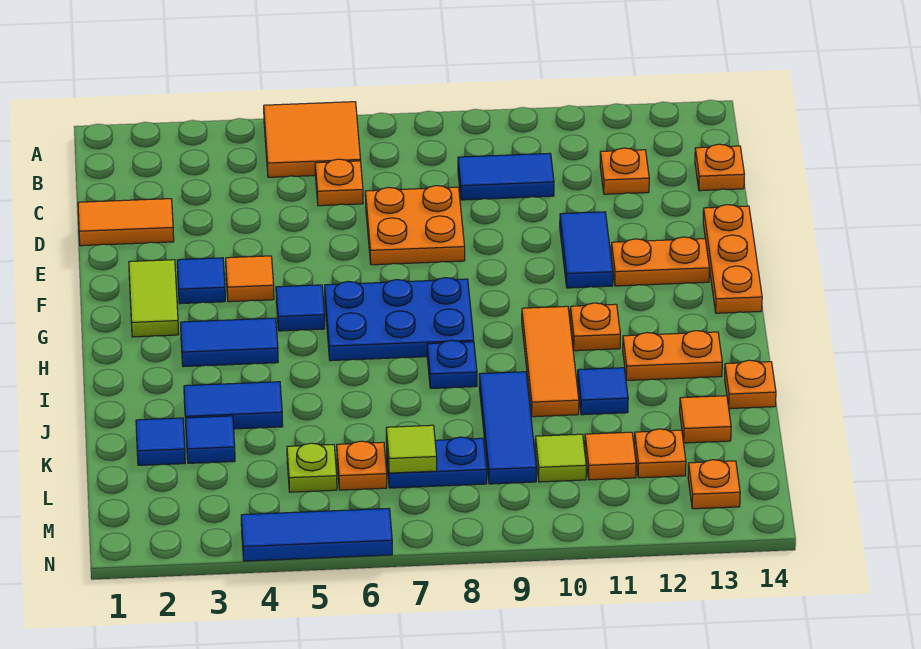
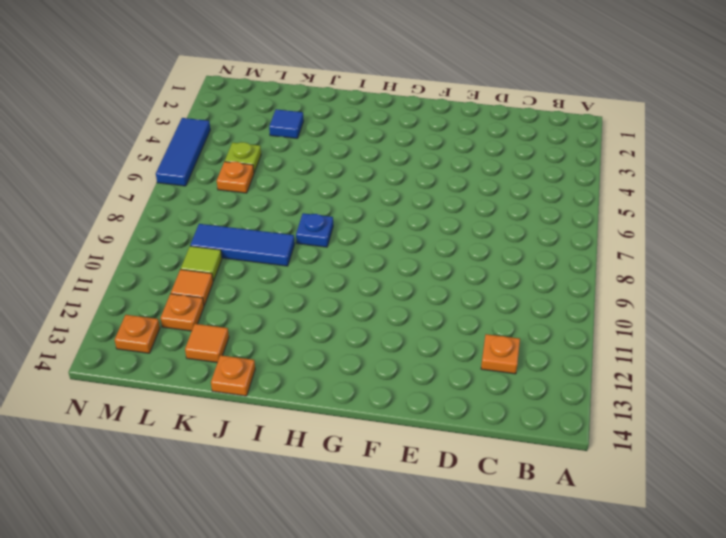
none -> orange 2x2 tile [264,102,361,177]
none -> orange 1x1 plate [315,159,363,206]
none -> blue 1x2 tile [458,153,554,200]
none -> orange 1x1 plate [695,144,744,191]

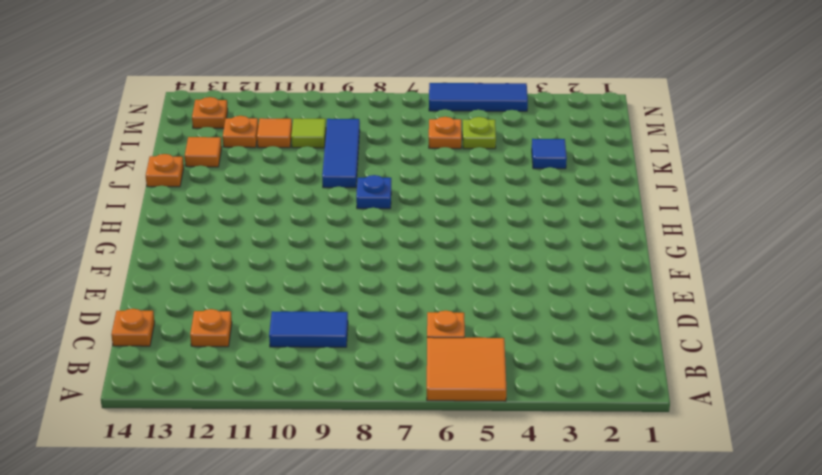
none -> orange 1x2 tile [78,199,174,246]
none -> orange 2x2 plate [365,186,465,265]
none -> blue 1x2 tile [560,212,613,288]
none -> orange 1x3 plate [703,205,762,313]

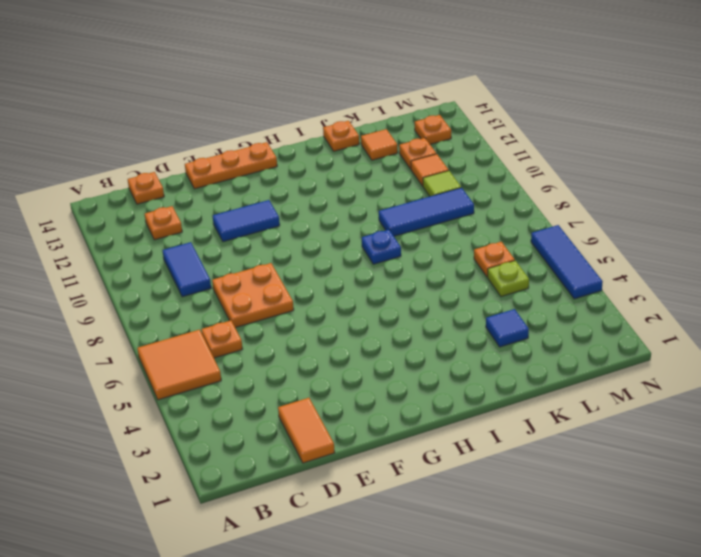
none -> lime 1x2 tile [129,260,179,337]
none -> blue 1x1 tile [177,258,225,304]
none -> orange 1x1 tile [226,256,274,302]
none -> orange 1x2 plate [611,237,709,286]

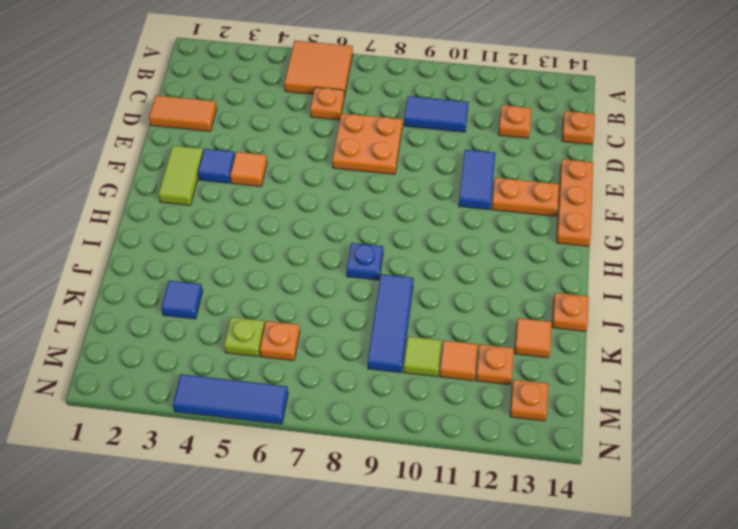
none -> blue 1x1 tile [276,285,325,331]
none -> blue 2x3 plate [325,278,474,361]
none -> blue 1x2 tile [181,318,278,367]
none -> orange 1x3 tile [522,306,579,417]

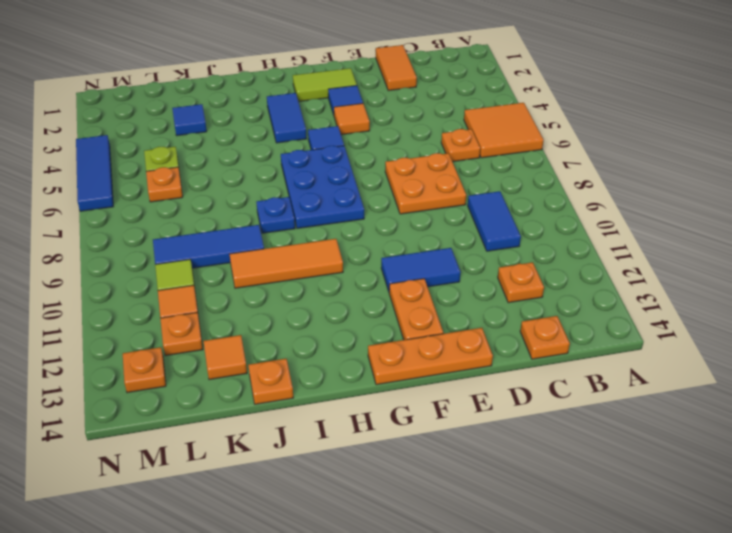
none -> orange 1x1 plate [570,303,620,351]
none -> orange 1x2 plate [623,331,722,380]
none -> blue 1x2 tile [184,382,283,429]
none -> blue 1x1 tile [578,368,628,415]

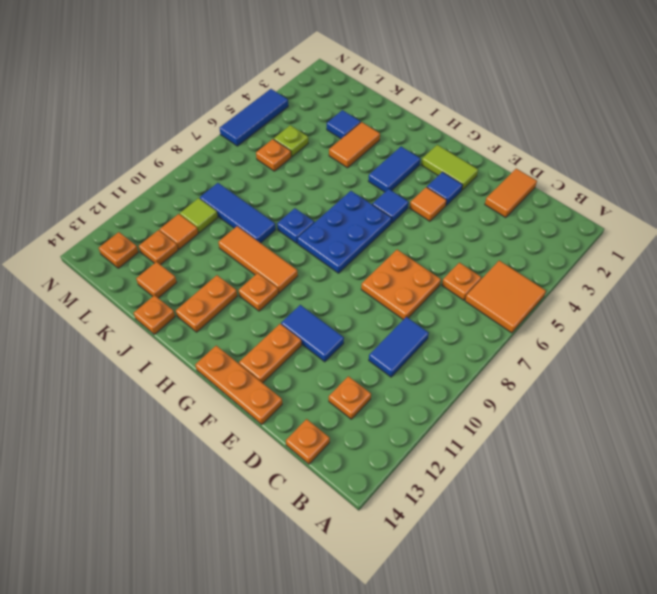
orange 1x2 tile [329,122,380,168] -> blue 1x2 tile [184,382,283,429]
none -> blue 1x1 tile [578,368,628,415]
none -> blue 1x1 tile [136,418,185,465]
none -> blue 1x2 plate [387,437,487,488]
none -> lime 1x1 tile [386,425,437,473]

